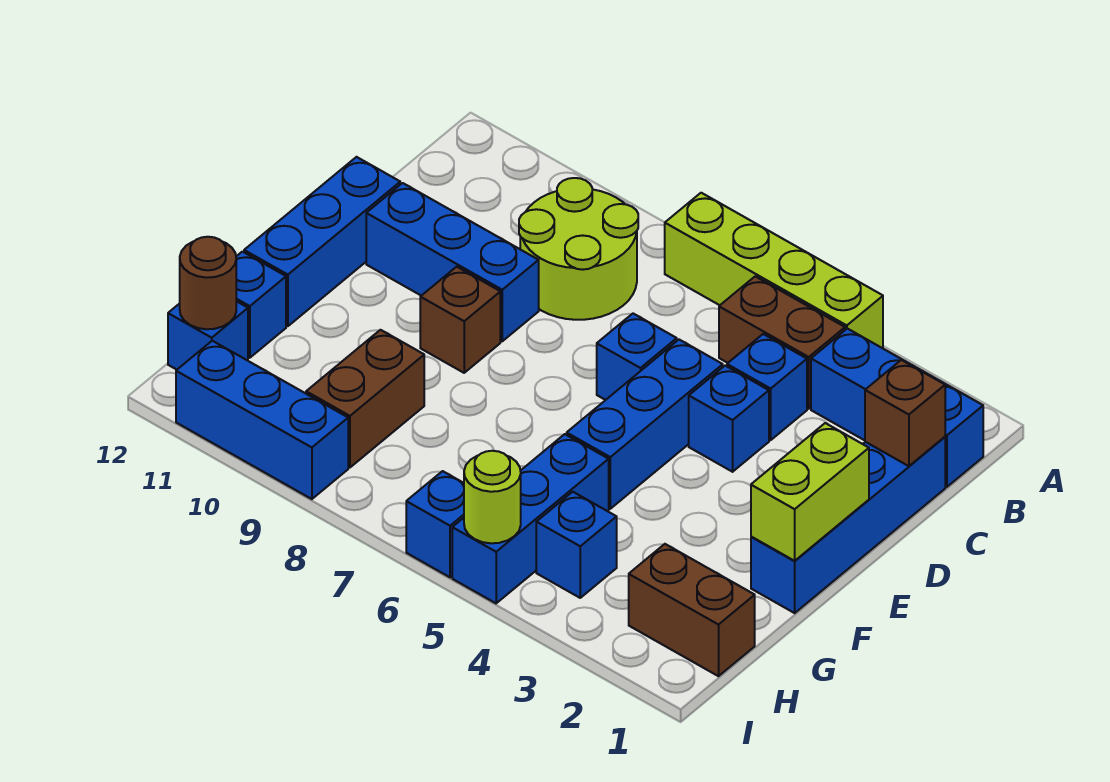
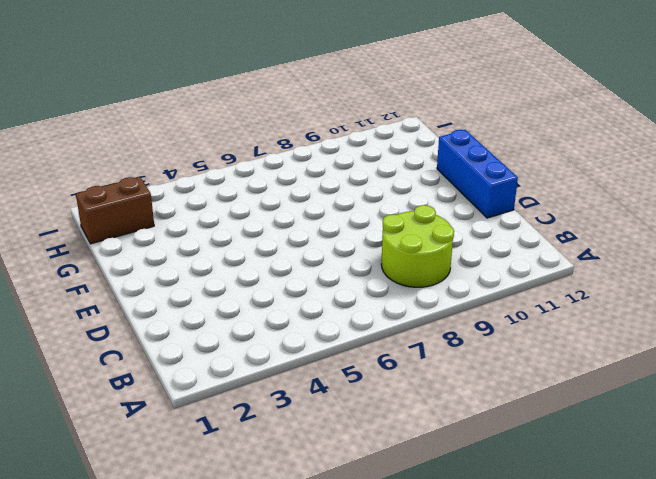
none -> lime 1x4 brick [665,193,883,348]
none -> blue 1x3 brick [811,329,983,487]
none -> brown 1x2 brick [719,276,845,409]

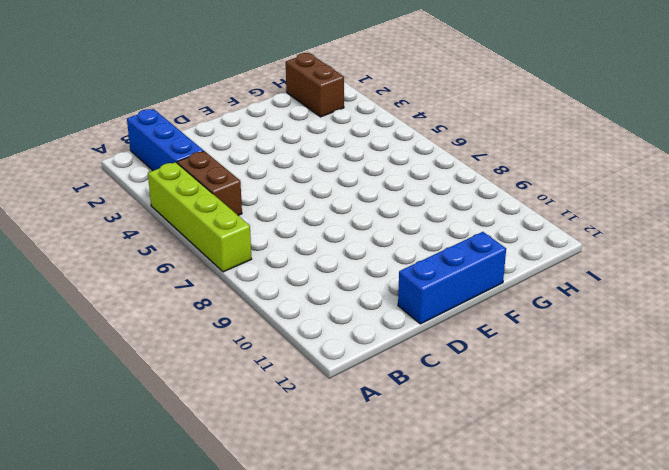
none -> lime 2x2 round brick [519,178,638,320]
none -> blue 1x4 brick [751,437,945,613]
none -> blue 1x1 brick [727,334,807,440]

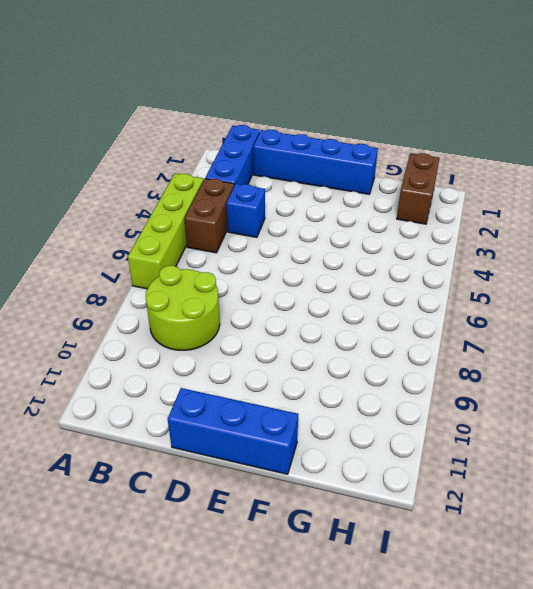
none -> blue 1x1 brick [689,366,769,472]
none -> blue 1x3 brick [567,340,723,509]
none -> blue 1x1 brick [597,314,677,400]

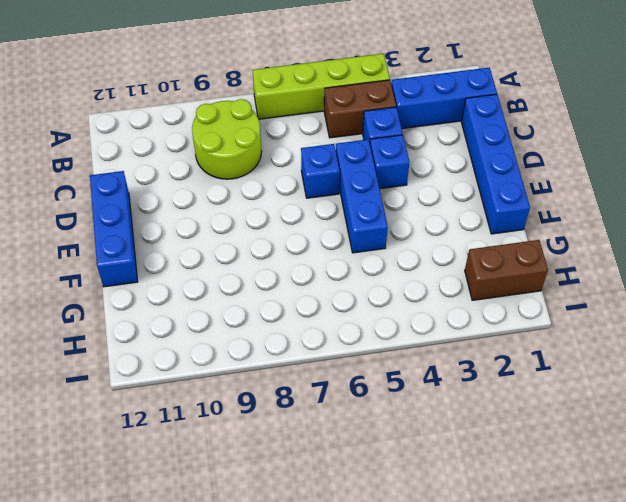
none -> blue 1x3 brick [366,183,539,341]
none -> brown 1x1 brick [420,267,500,373]
none -> blue 1x3 brick [452,434,609,603]

